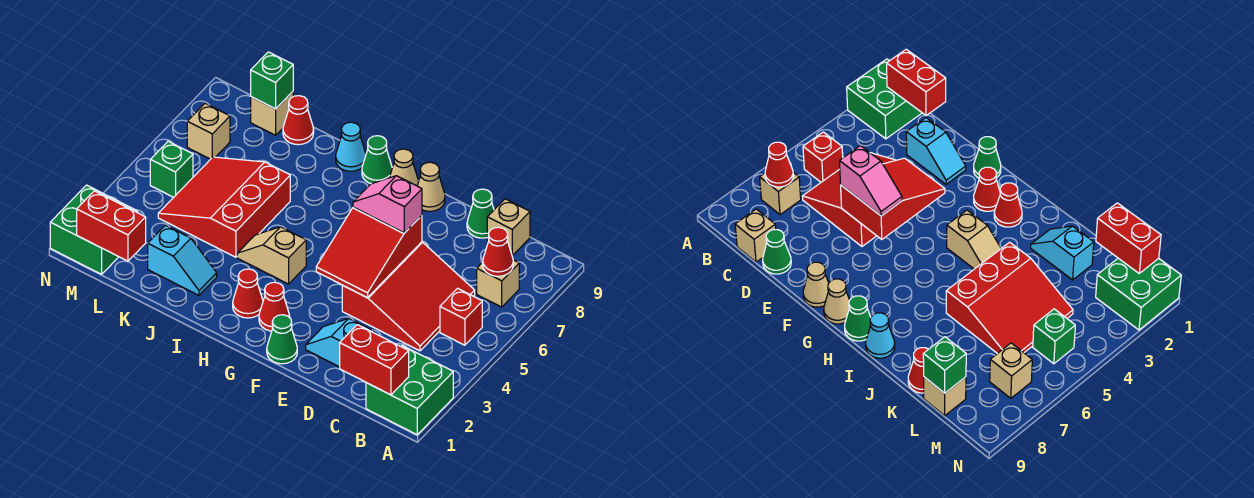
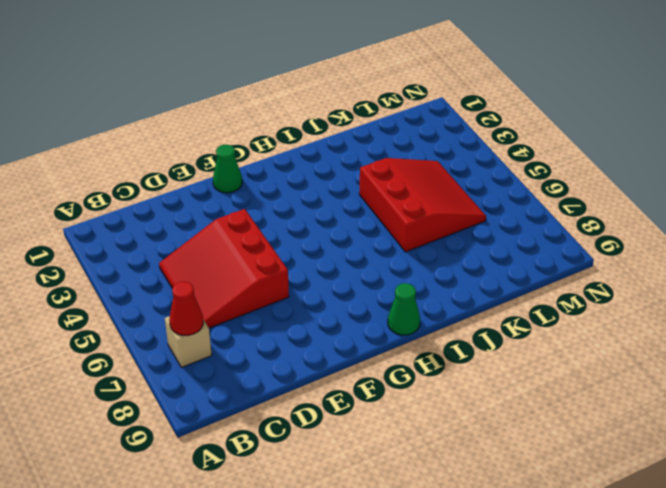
none -> green 2x2 brick [366,346,453,435]
none -> red 1x1 brick [440,288,482,345]
none -> tan 1x1 brick [487,199,530,256]

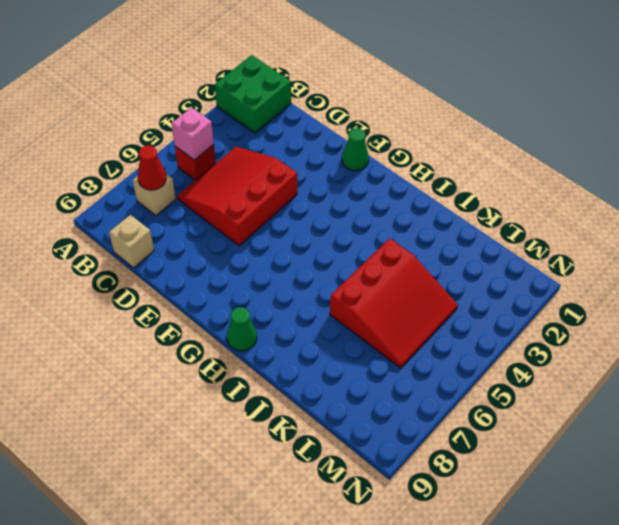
pink 1x1 brick [172,108,214,160] -> none
none -> cyan 1x2 slope [306,319,374,367]
none -> green 1x1 cone [467,189,494,238]
none -> tan 1x1 cone [417,162,445,211]

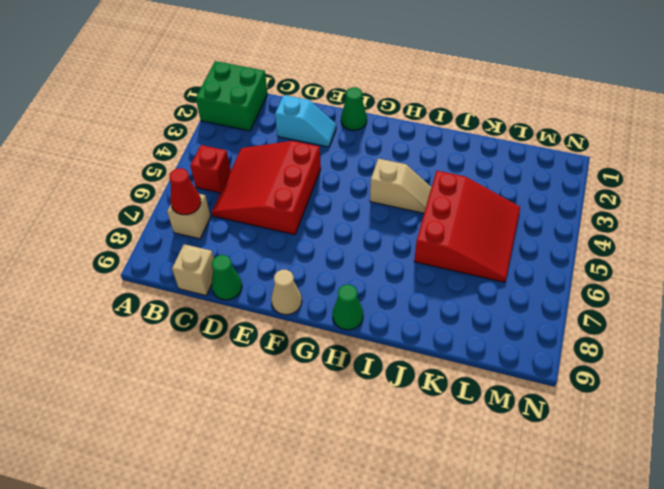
none -> red 1x1 cone [259,282,290,331]
none -> tan 1x1 cone [390,149,419,186]
none -> red 1x1 cone [233,269,263,318]

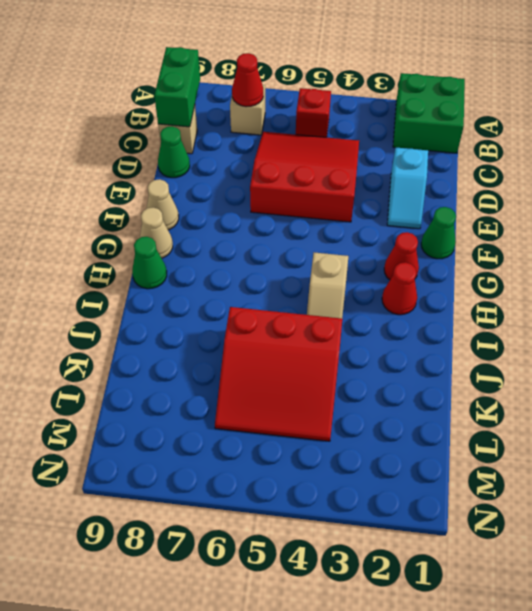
green 1x2 brick [154,47,200,127] -> none
none -> cyan 1x1 cone [336,122,366,171]
none -> cyan 1x2 slope [148,225,217,295]
none -> red 1x1 cone [283,96,314,145]

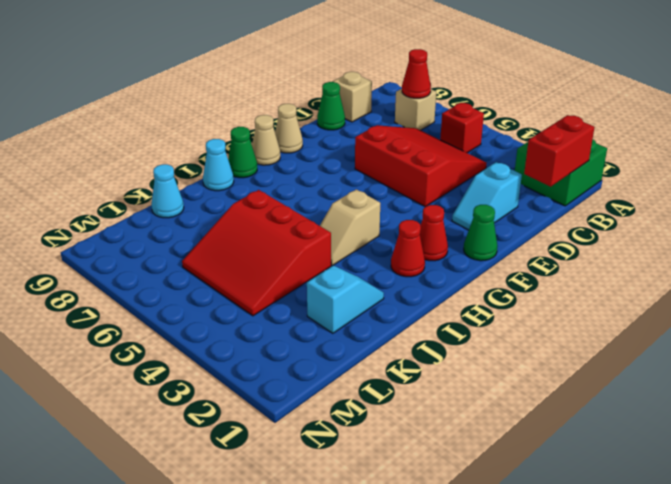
cyan 1x1 cone [151,164,184,218] -> red 1x1 cone [283,96,314,145]
none -> tan 1x1 brick [251,92,293,135]
none -> green 2x2 brick [50,185,138,274]
none -> green 1x1 brick [150,141,193,197]

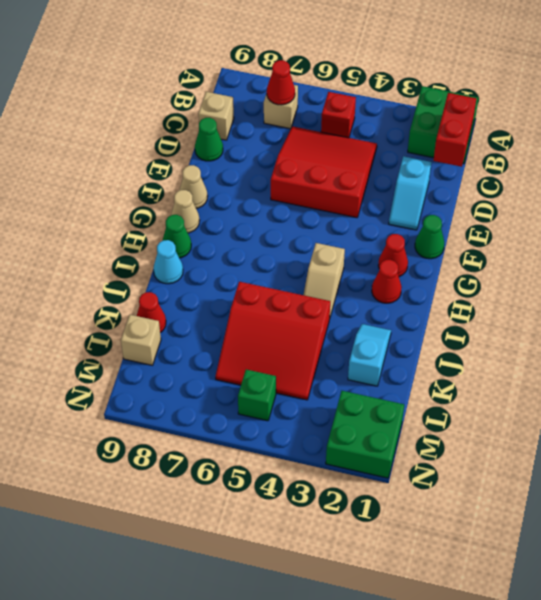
none -> tan 1x1 brick [187,103,230,159]
none -> red 2x3 slope [316,207,422,298]
none -> red 1x2 brick [77,191,146,261]

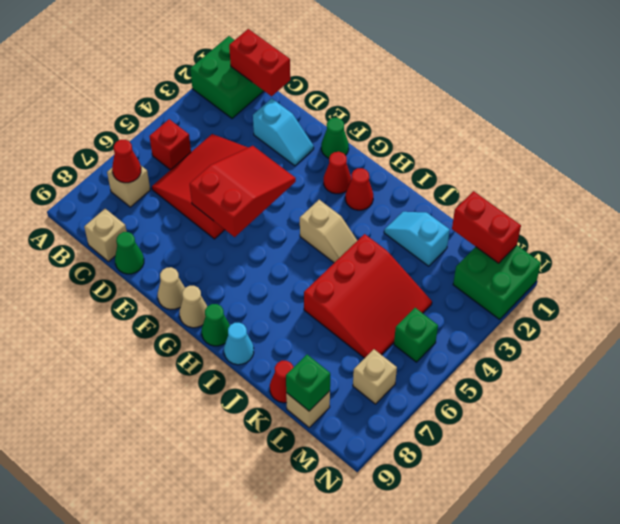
none -> pink 1x2 slope [353,176,422,233]

